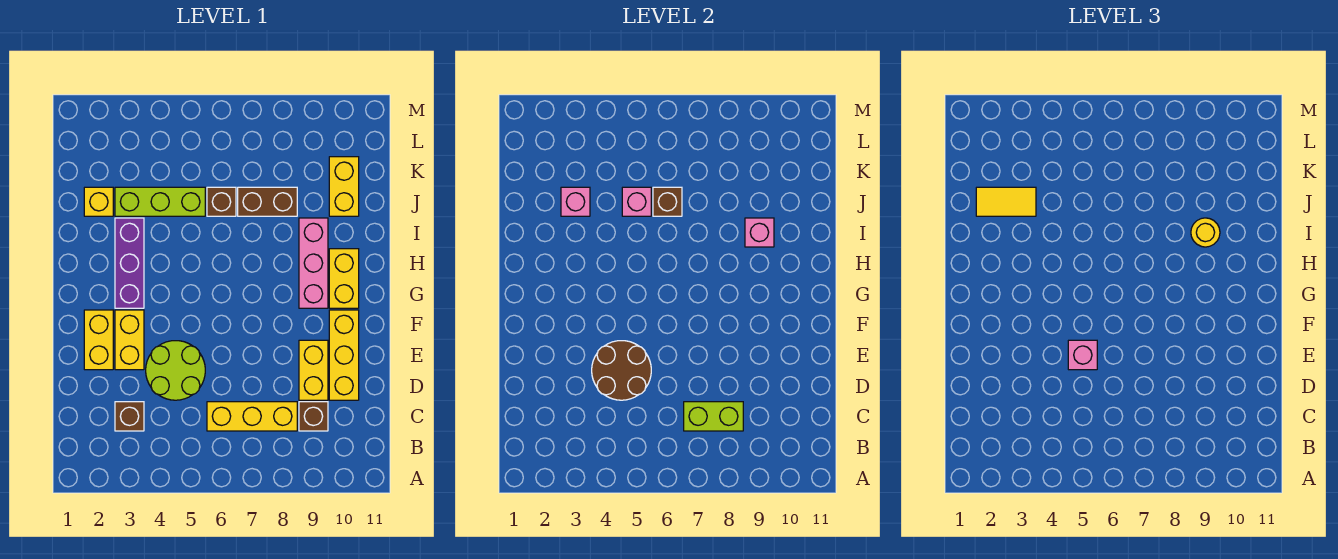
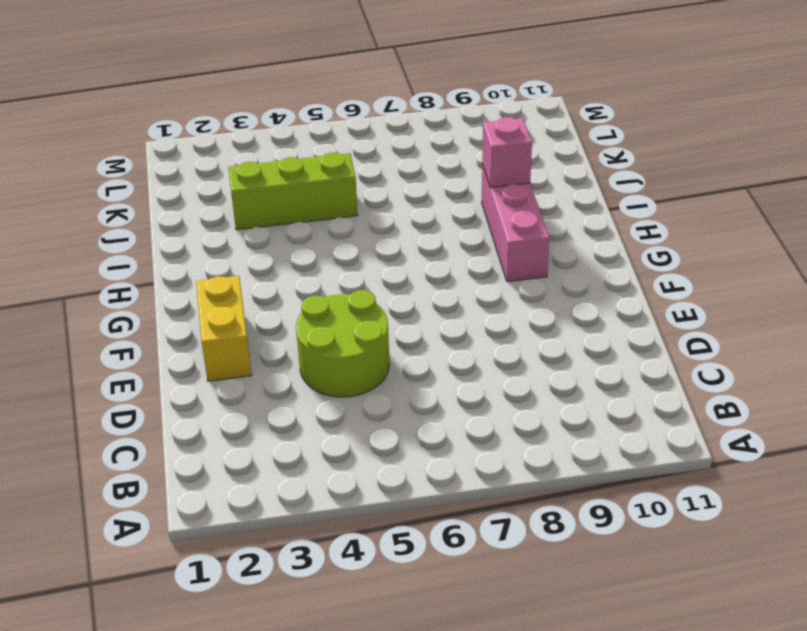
none -> brown 1x1 brick [115,402,144,431]
none -> yellow 1x3 brick [207,402,297,431]
none -> brown 1x1 brick [299,402,328,431]

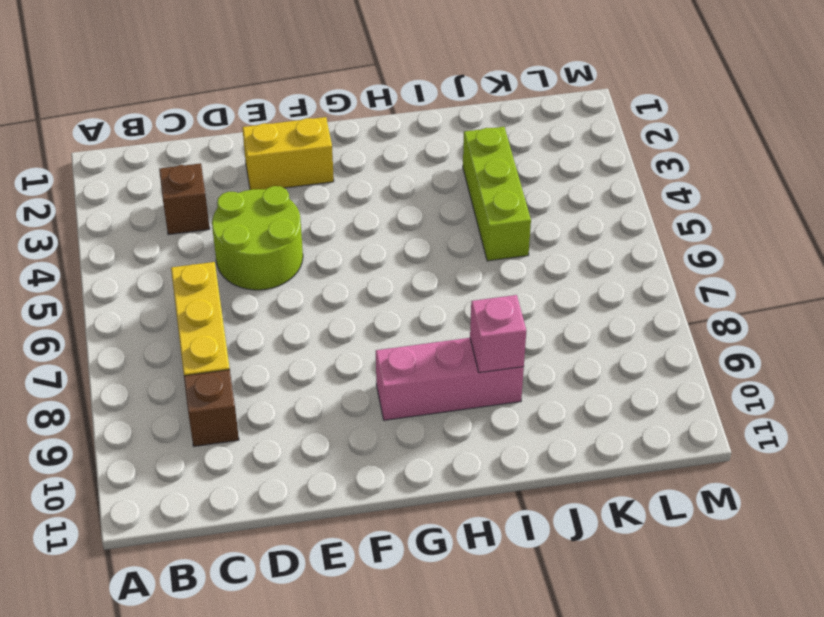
none -> yellow 1x2 brick [299,340,328,400]
none -> yellow 1x3 brick [329,310,359,400]
none -> yellow 1x2 brick [115,310,144,370]

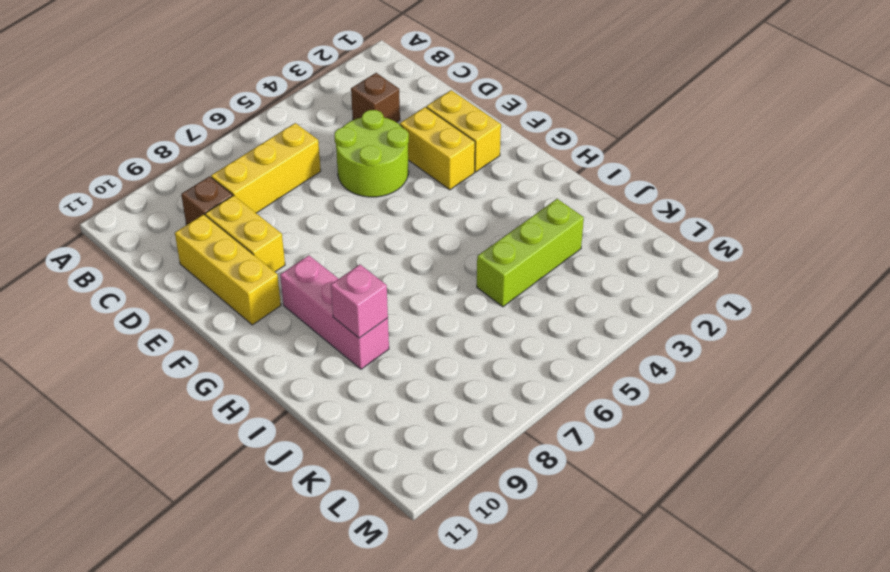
none -> purple 1x3 brick [115,218,144,308]
none -> yellow 1x2 brick [329,249,359,308]
none -> yellow 1x1 brick [84,187,113,216]

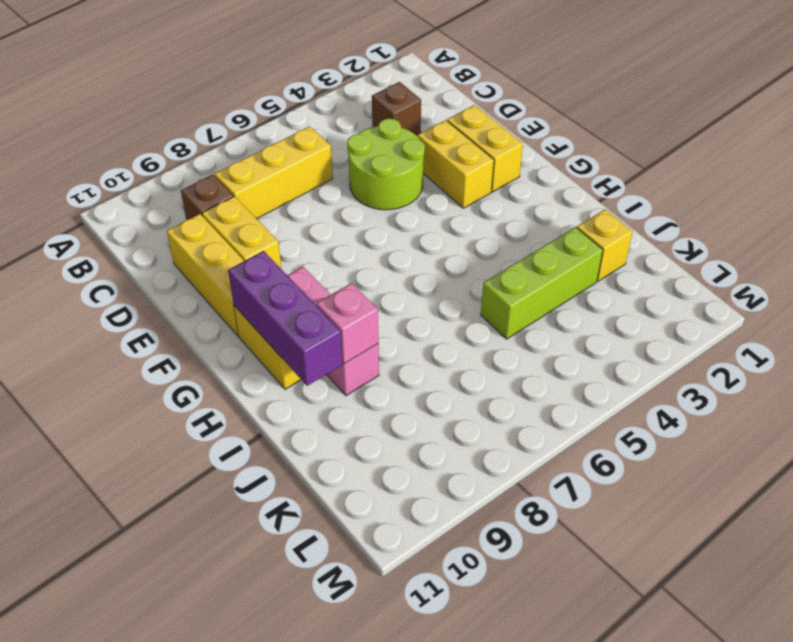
purple 1x3 brick [228,251,342,386] -> purple 1x3 brick moved to [115,218,144,308]
none -> brown 1x1 brick [207,187,236,216]
none -> brown 1x2 brick [238,187,297,216]
none -> yellow 1x2 brick [329,157,359,216]

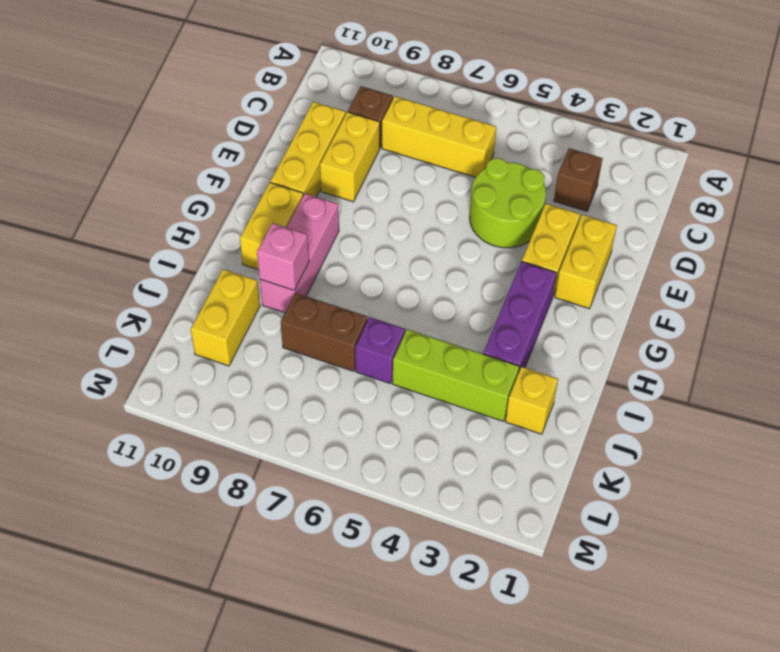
purple 1x1 brick [355,317,405,384] -> brown 1x1 brick [207,187,236,216]
none -> lime 1x2 brick [684,402,743,431]
none -> brown 2x2 round brick [592,341,651,400]
none -> pink 1x1 brick [561,187,590,216]

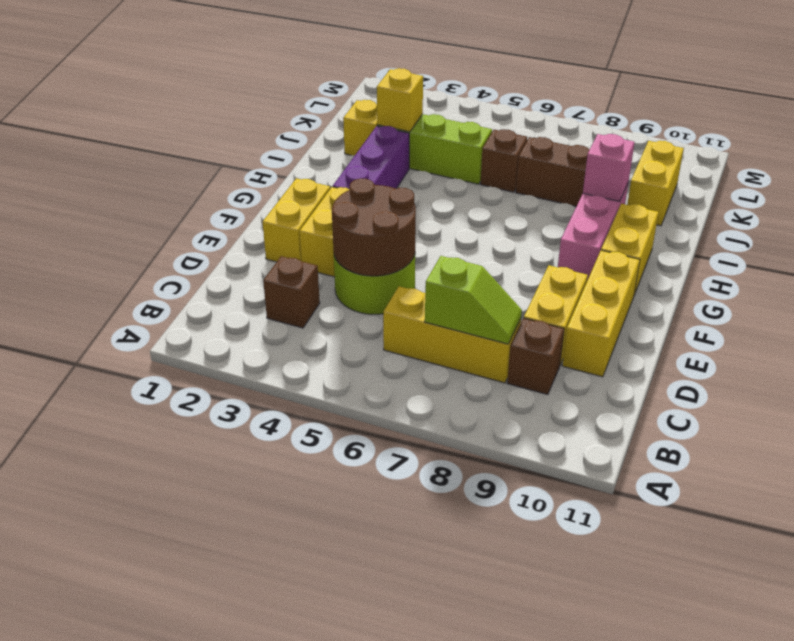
lime 1x2 slope [425,256,522,344] -> lime 1x2 brick [684,402,743,431]
yellow 1x1 brick [377,68,423,132] -> pink 1x1 brick [561,187,590,216]
none -> pink 1x1 brick [622,187,651,216]
none -> brown 1x1 brick [653,187,682,216]
none -> pink 1x1 brick [1068,340,1097,370]

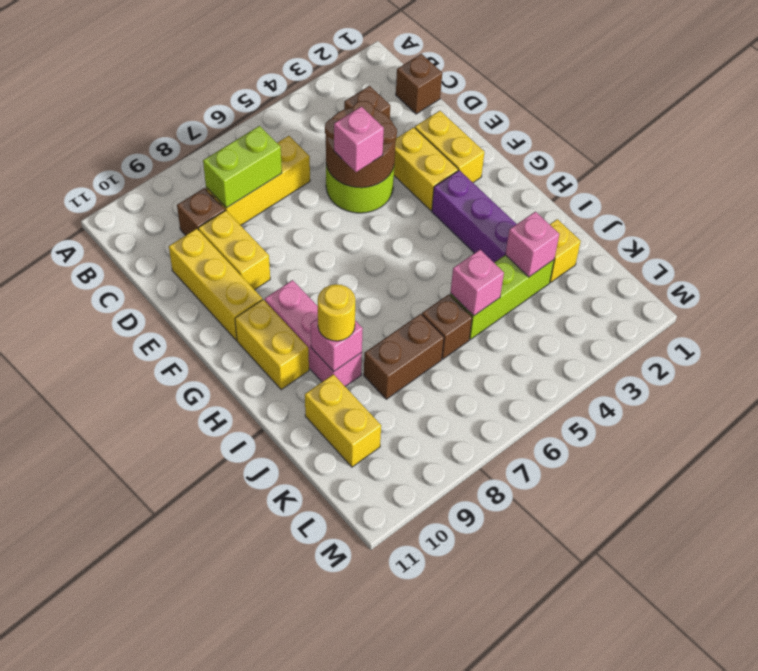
brown 1x1 brick [396,54,442,114] -> brown 1x1 brick moved to [653,187,682,216]
none -> yellow 1x2 tile [976,187,1036,216]

